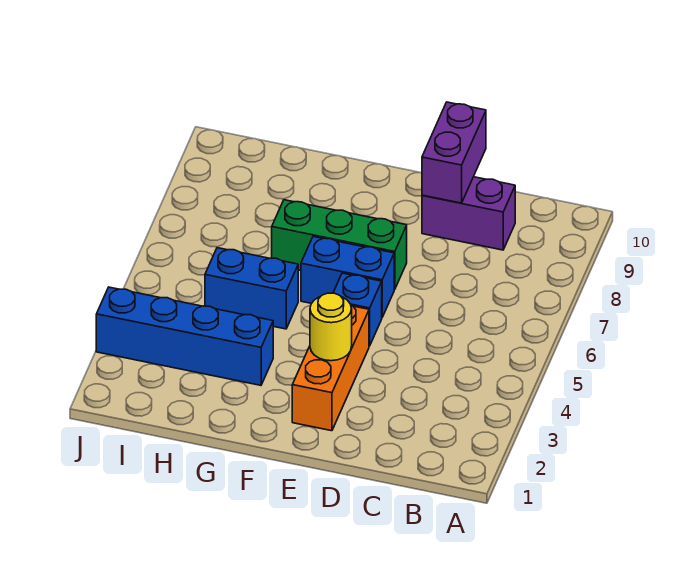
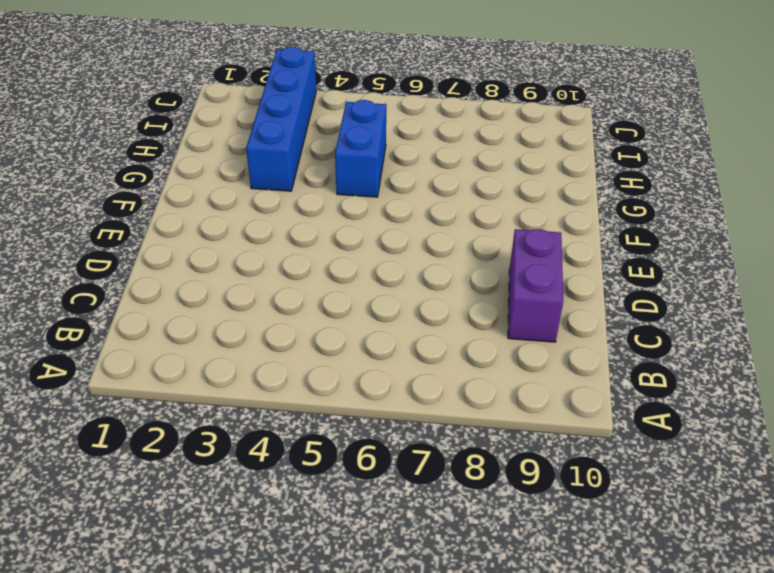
none -> orange 1x3 brick [292,305,369,431]
none -> blue 1x1 brick [333,273,382,346]

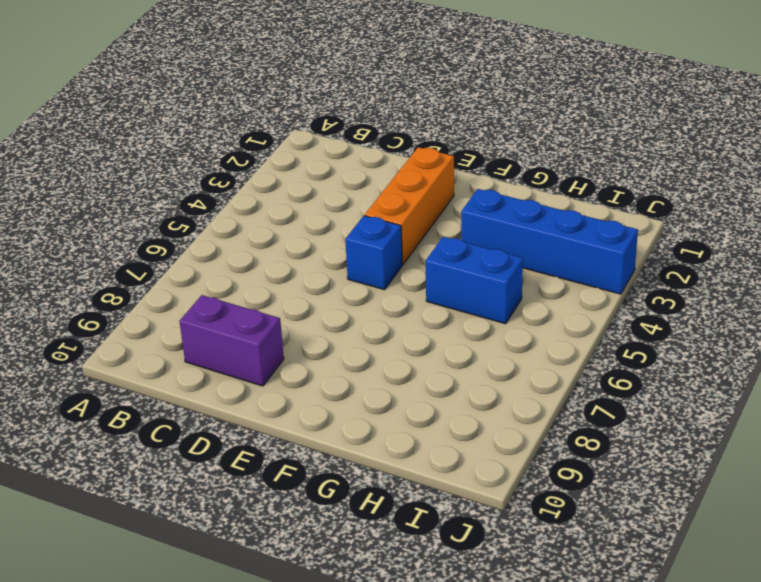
none -> blue 1x2 brick [301,237,394,317]
none -> green 1x3 brick [272,200,407,290]

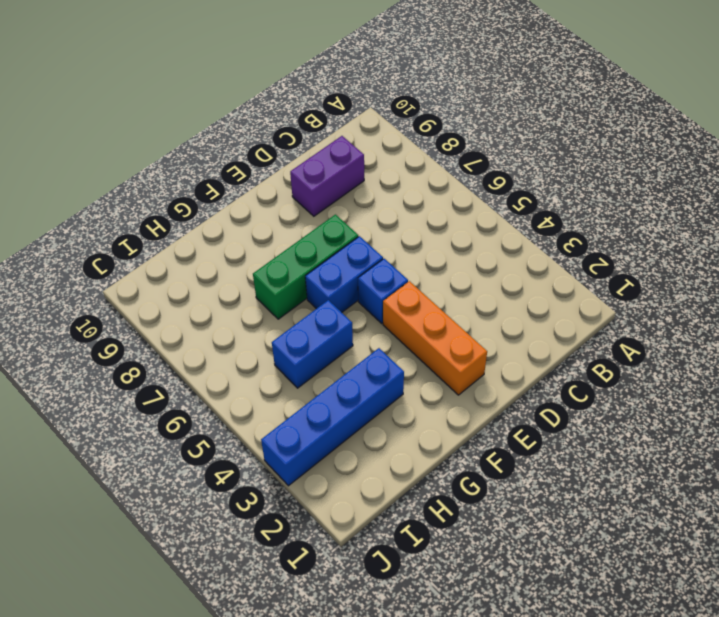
none -> purple 1x2 brick [422,102,486,203]
none -> yellow 1x1 round brick [310,293,352,361]

